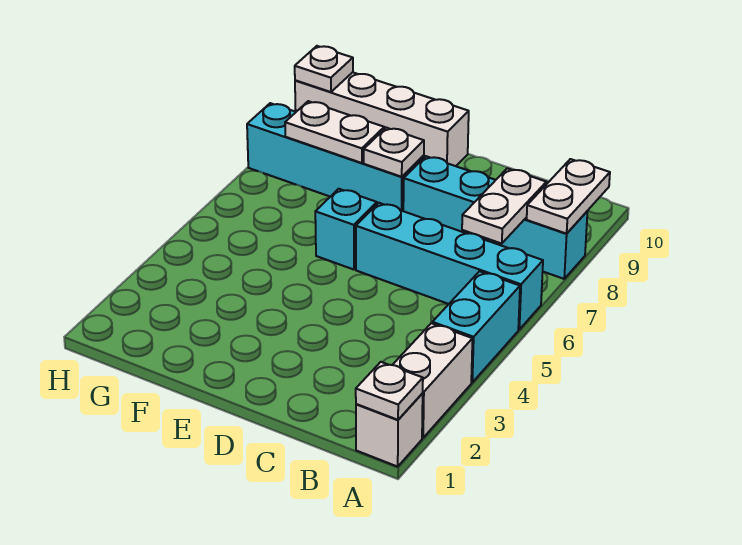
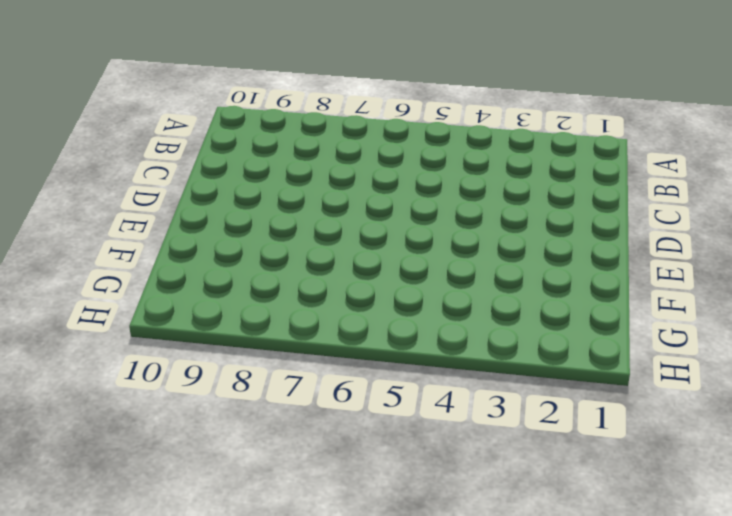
none -> white 1x1 brick [356,394,423,467]
none -> white 1x2 brick [393,323,472,438]
none -> cyan 1x2 brick [432,271,520,382]

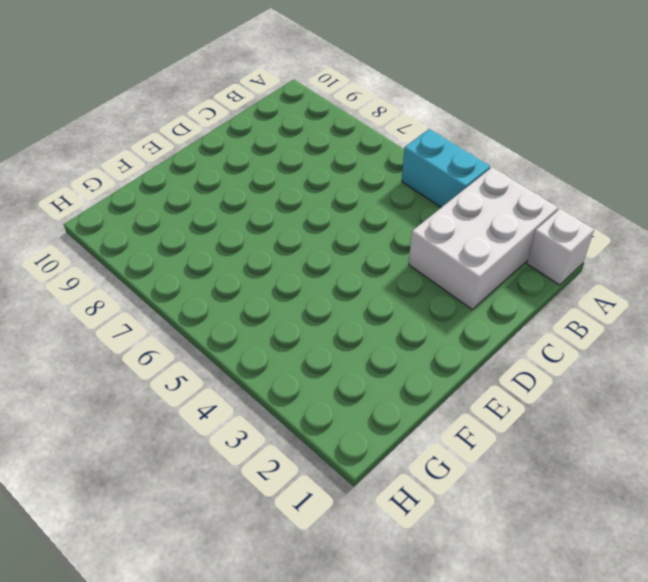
white 2x3 brick [409,167,558,310] -> white 1x2 brick [393,323,472,438]
none -> cyan 1x4 brick [356,203,543,329]
none -> cyan 1x4 brick [403,156,588,279]
none -> cyan 1x1 brick [315,189,377,270]

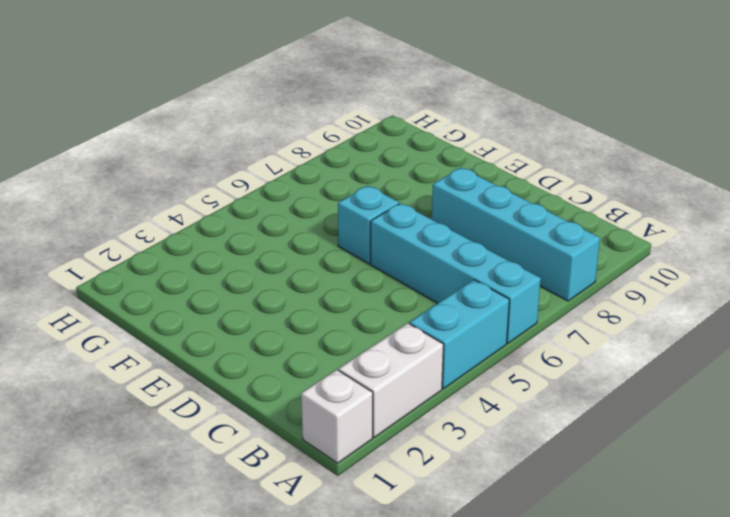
none -> cyan 1x4 brick [247,103,424,211]
none -> white 1x4 brick [295,72,469,166]
none -> white 1x1 plate [356,362,423,420]

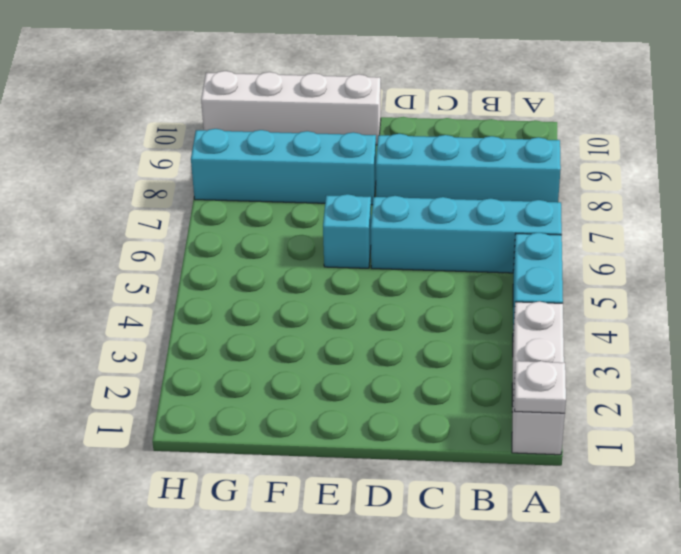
none -> white 1x2 plate [527,159,610,234]
none -> white 1x2 plate [462,168,546,244]
none -> white 1x1 plate [364,128,424,177]

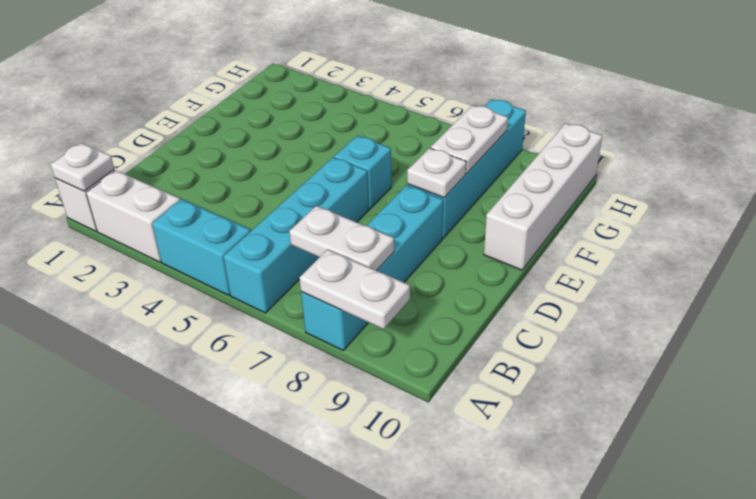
none -> white 1x1 plate [295,46,353,92]

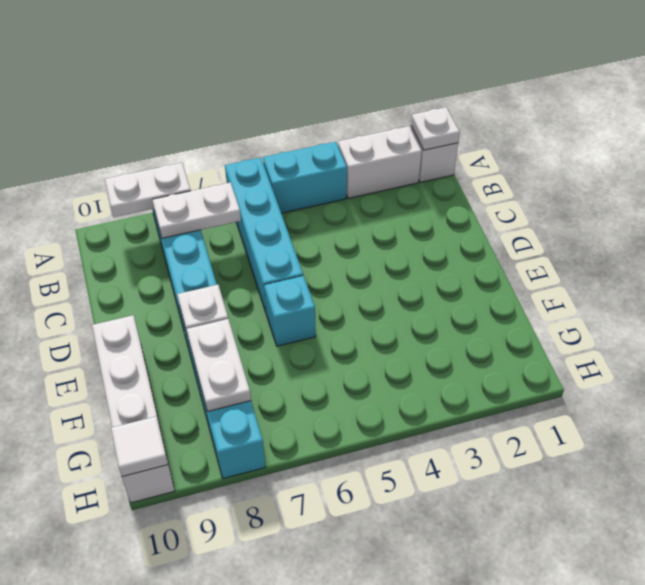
white 1x1 tile [111,416,168,477] -> white 1x1 plate [295,46,353,92]

